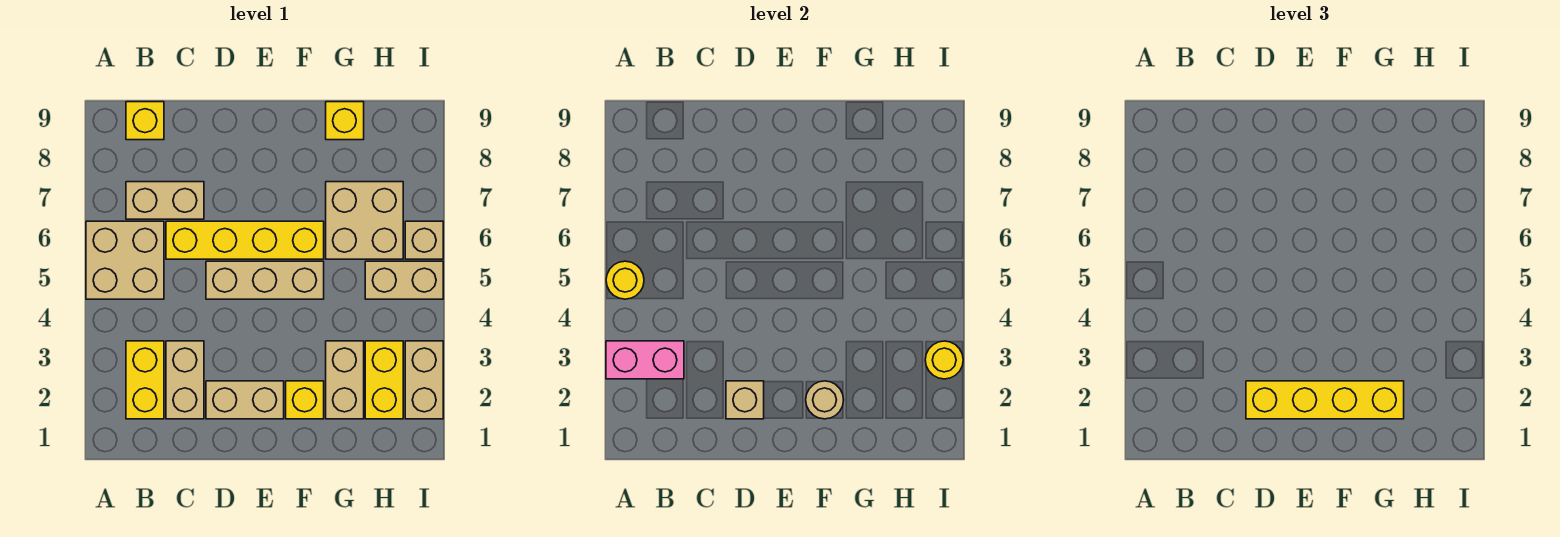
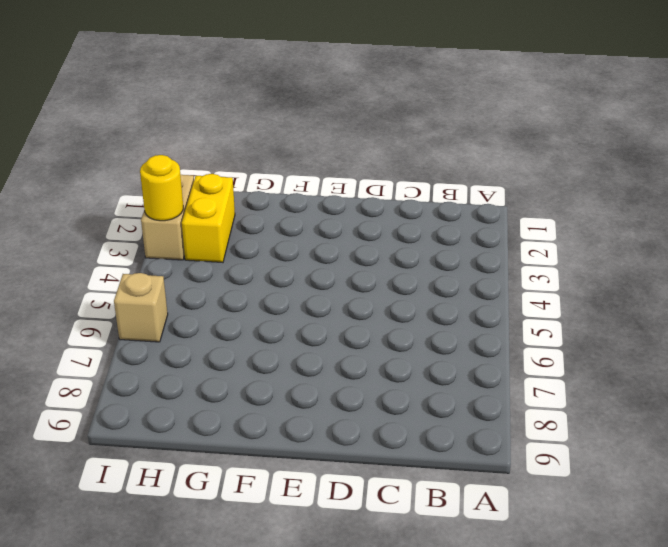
none -> tan 2x2 brick [86,221,164,299]
none -> yellow 1x2 brick [126,341,164,419]
none -> tan 1x2 brick [126,182,204,219]

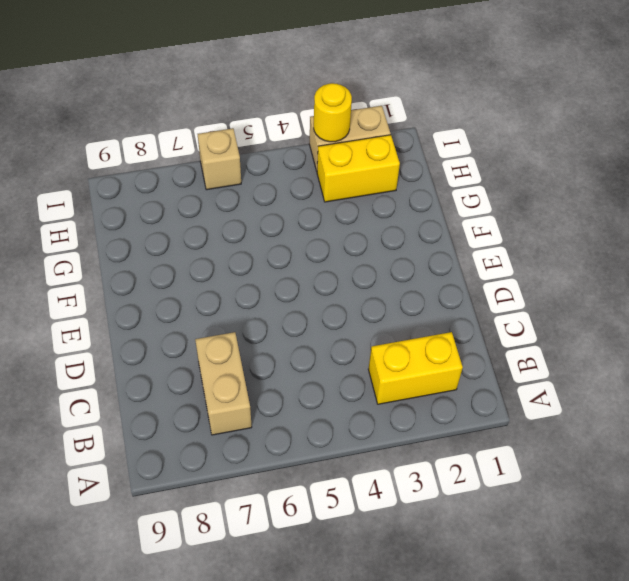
none -> tan 2x2 brick [86,221,164,299]
none -> yellow 1x1 brick [126,102,164,140]
none -> tan 1x2 brick [166,341,204,419]

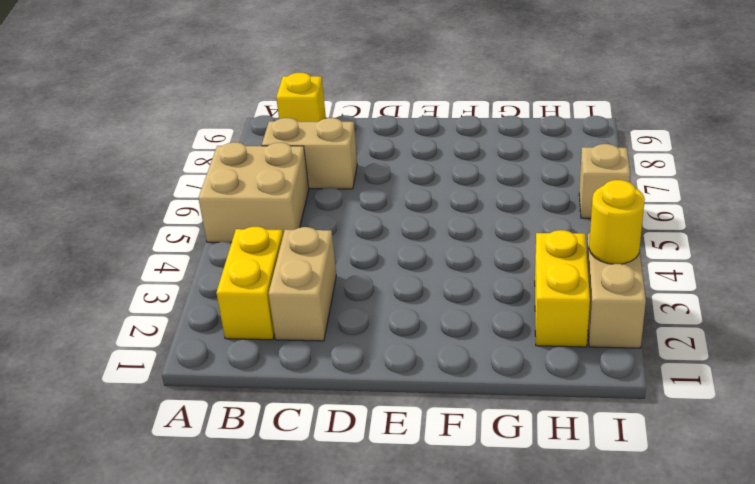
none -> yellow 1x4 brick [166,221,324,259]
none -> tan 1x2 brick [206,381,284,419]
none -> tan 1x3 brick [206,261,324,299]

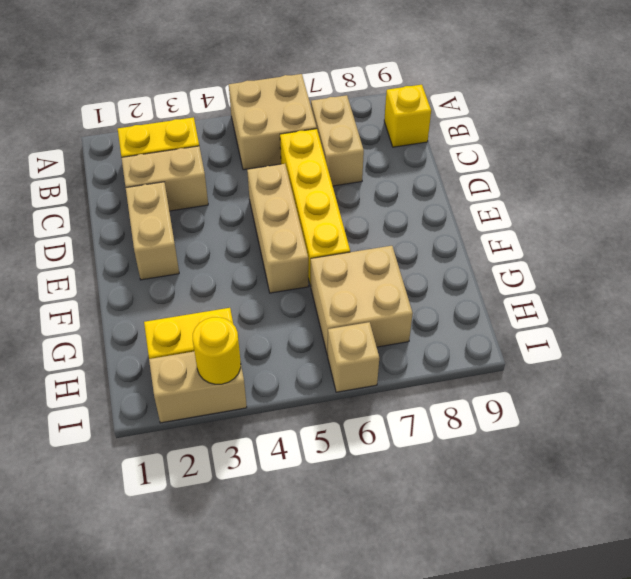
none -> yellow 1x1 brick [286,381,324,419]
none -> tan 1x2 brick [326,341,364,419]
none -> yellow 1x1 brick [326,102,364,140]

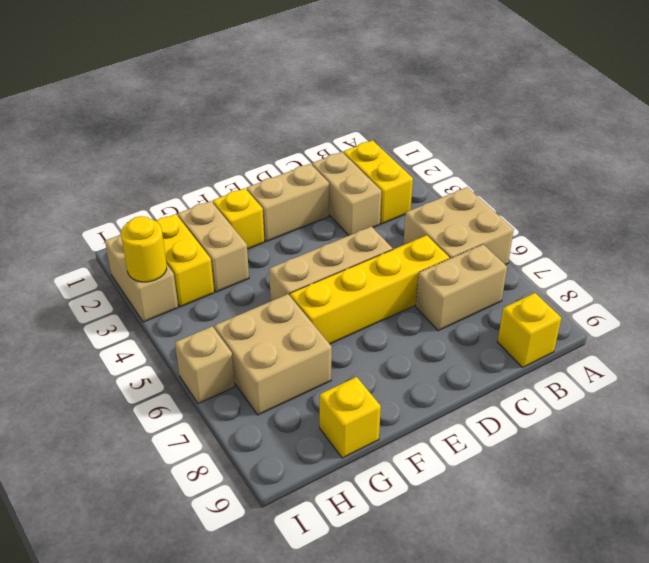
none -> tan 1x2 brick [365,261,443,299]
none -> pink 1x2 brick [606,341,684,379]
none -> yellow 1x1 round brick [606,261,644,299]

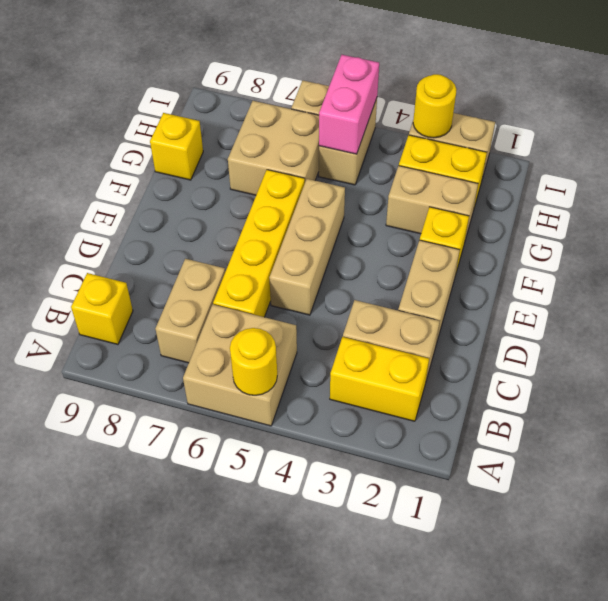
pink 1x2 brick [319,55,379,154] -> pink 1x2 brick moved to [606,341,684,379]
none -> tan 1x1 brick [726,381,764,419]
none -> tan 1x1 round brick [806,381,844,419]
none -> yellow 1x4 brick [1246,381,1404,419]

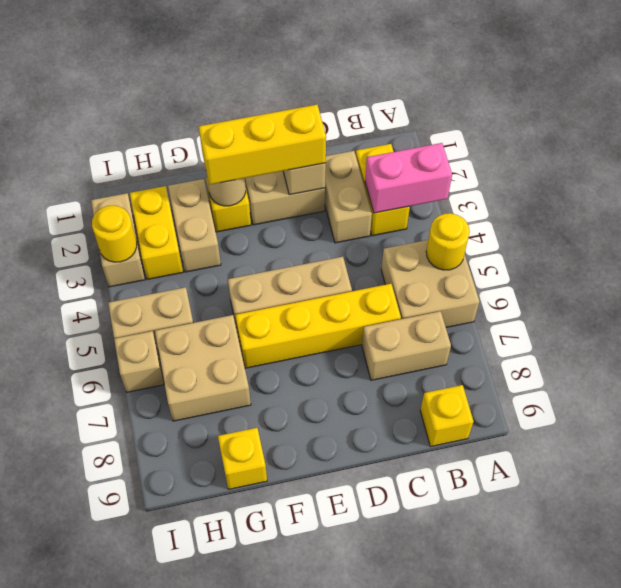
yellow 1x3 brick [199,105,326,185] -> yellow 1x4 brick [1246,381,1404,419]

